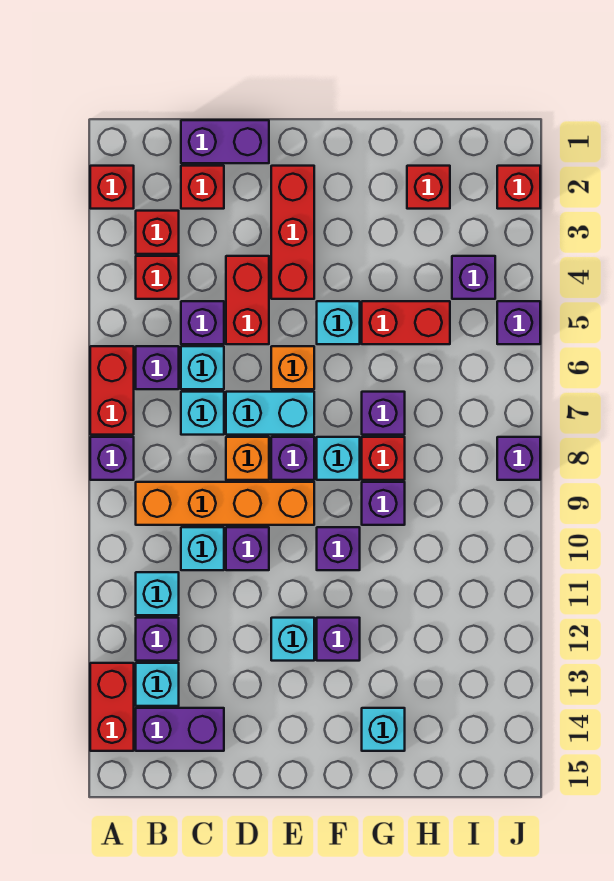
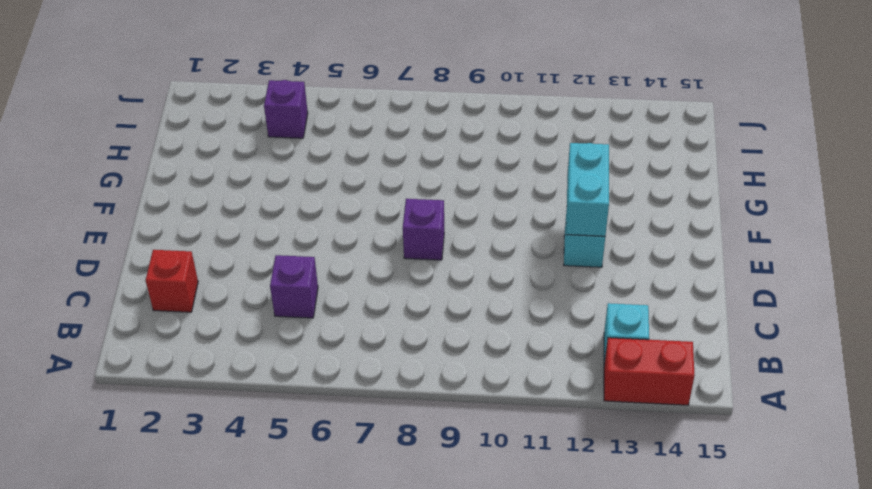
cyan 1x2 brick [566,143,609,236] -> cyan 1x2 brick moved to [226,392,314,435]
none -> red 1x1 brick [90,166,134,209]
none -> red 1x2 brick [90,346,134,435]
none -> purple 1x1 brick [90,437,134,480]
none -> red 1x1 brick [136,211,179,254]

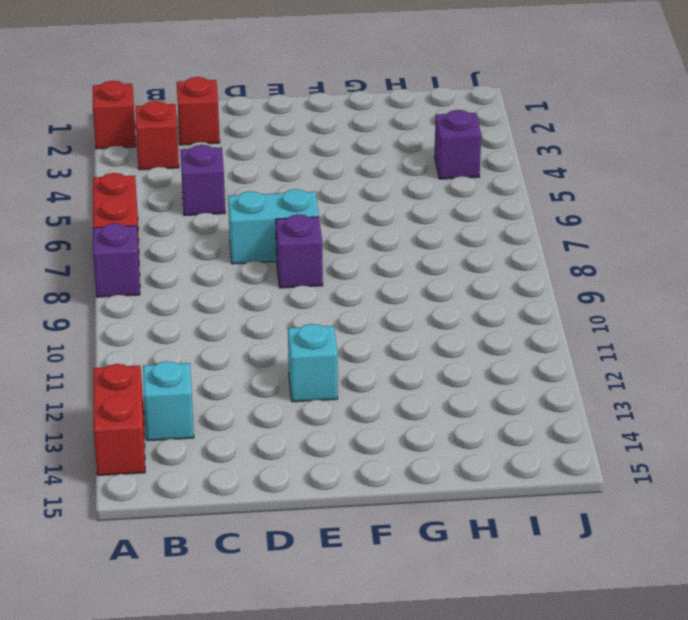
none -> red 1x1 brick [136,256,179,299]
none -> purple 1x1 brick [136,346,179,389]
none -> orange 1x4 brick [136,482,314,525]
none -> cyan 1x1 brick [136,572,179,615]

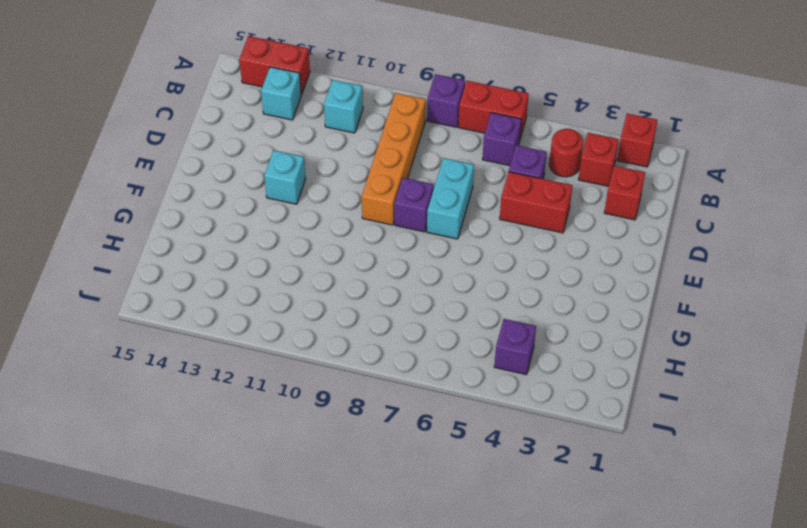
red 1x1 round brick [549,129,583,177] -> red 1x1 brick [136,256,179,299]
none -> purple 1x1 brick [136,618,179,661]
none -> purple 1x2 brick [136,708,224,751]
none -> purple 1x2 brick [181,120,269,163]
none -> cyan 1x1 brick [181,346,224,389]

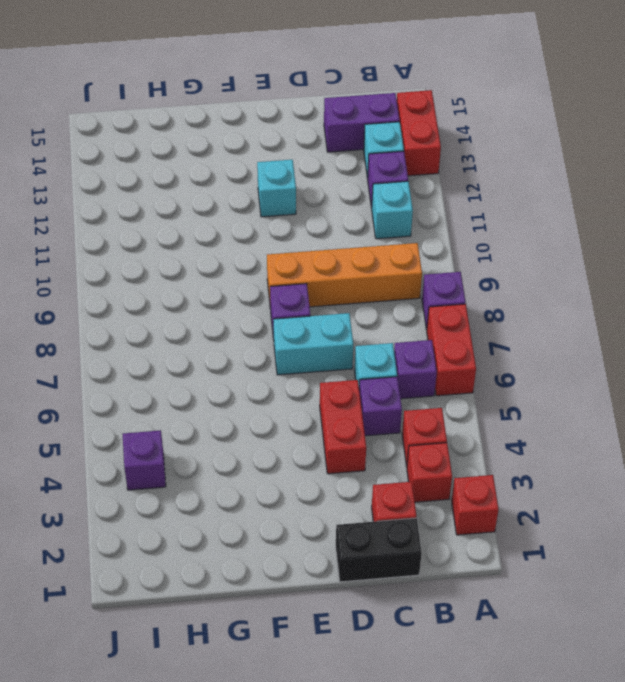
black 1x2 brick [336,518,422,582] -> purple 1x2 brick [181,120,269,163]
none -> cyan 1x1 brick [181,392,224,435]
none -> cyan 1x1 brick [181,527,224,570]
none -> orange 1x1 brick [226,437,269,480]
none -> purple 1x1 brick [226,527,269,570]

